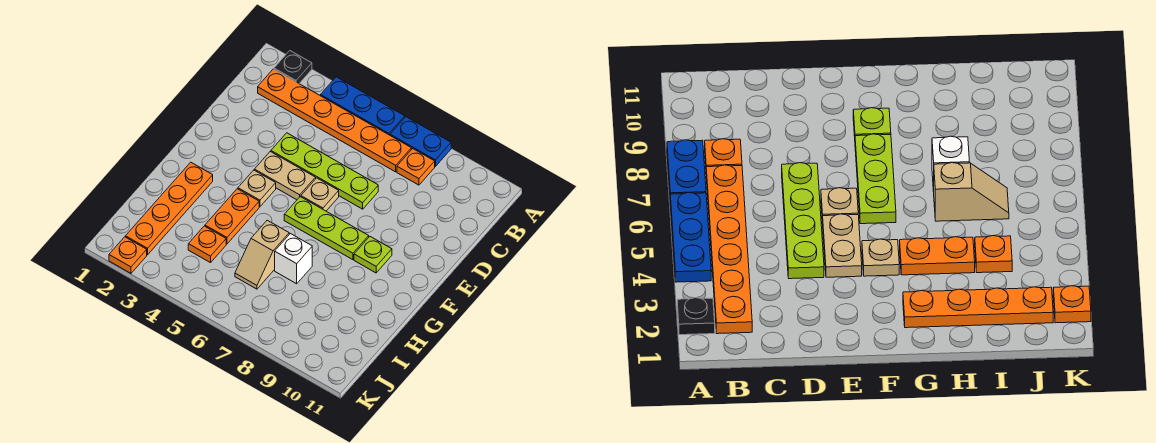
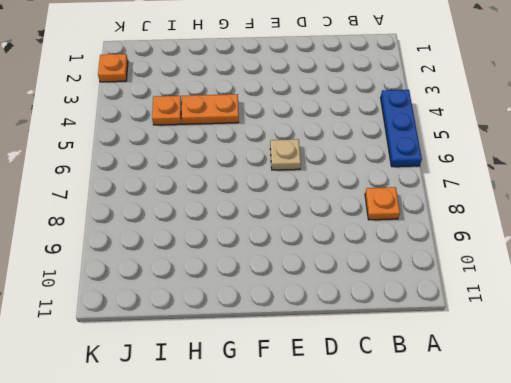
none -> black 1x1 plate [274,51,312,83]
none -> blue 1x2 plate [390,117,451,166]
none -> orange 1x6 plate [258,69,411,172]

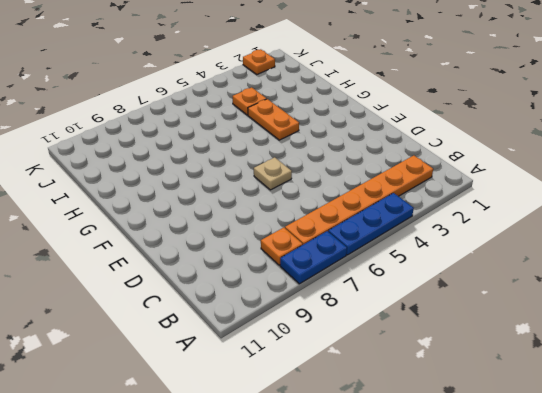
none -> black 1x1 plate [274,51,312,83]
none -> lime 1x4 plate [271,133,378,209]
none -> tan 1x2 plate [254,152,316,200]

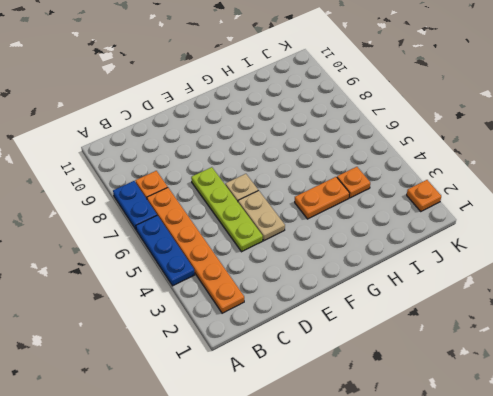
none -> black 1x1 plate [274,51,312,83]
none -> tan 1x1 plate [238,170,276,207]
none -> lime 1x3 plate [284,197,369,260]

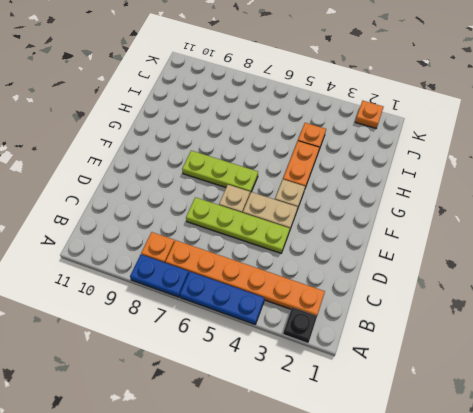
none -> lime 1x1 plate [354,237,392,273]
none -> orange 1x4 plate [125,162,213,255]
none -> tan 1x2 slope [235,220,289,289]

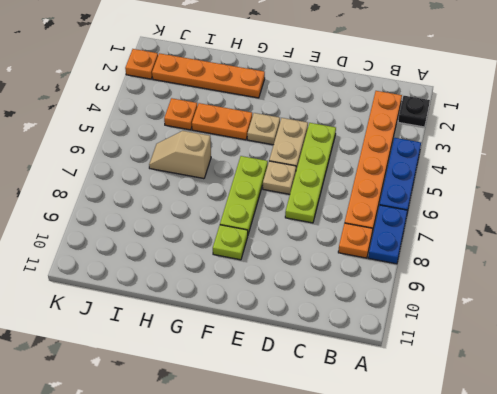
none -> white 1x1 brick [275,234,312,284]

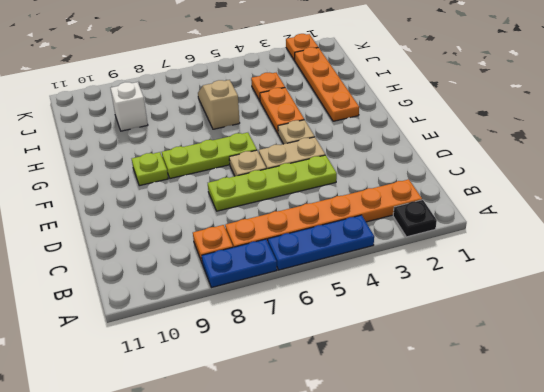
white 1x1 brick [111,82,148,131] -> white 1x1 brick moved to [275,234,312,284]

